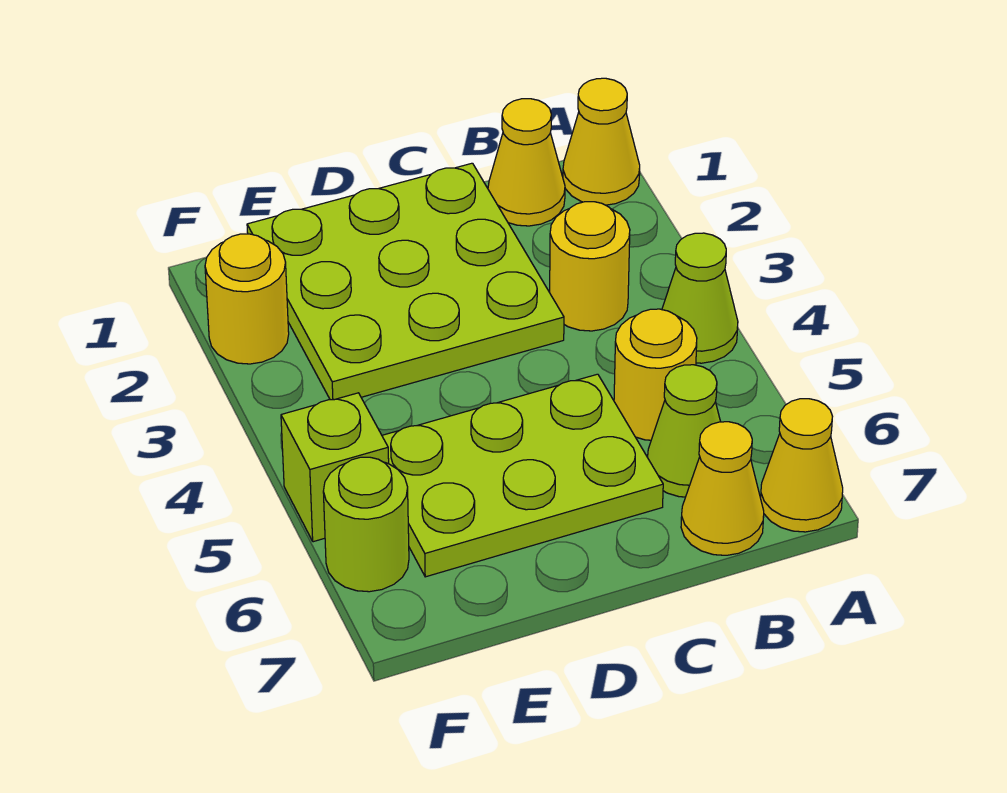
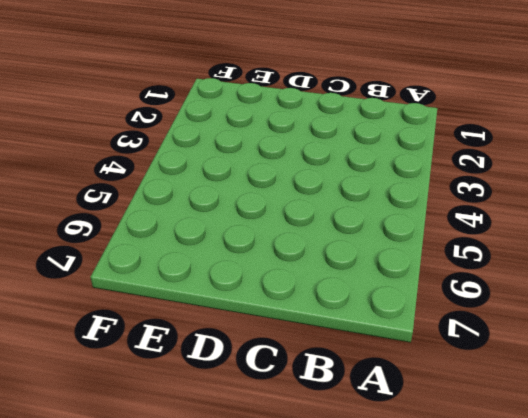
none -> yellow 1x1 cone [563,78,640,205]
none -> lime 1x1 cone [662,233,738,363]
none -> yellow 1x1 cone [761,399,843,532]

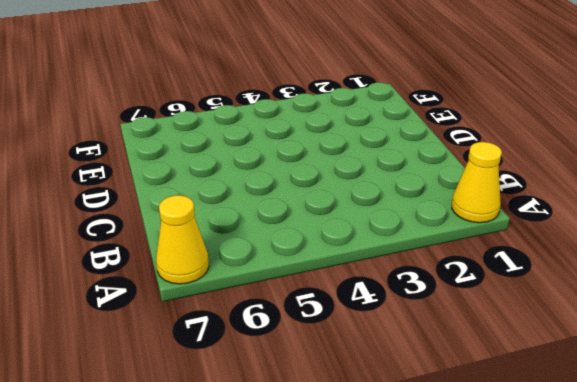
none -> lime 1x1 cone [662,233,738,363]
none -> yellow 1x1 cone [488,99,565,226]
none -> yellow 1x1 round brick [550,202,630,331]

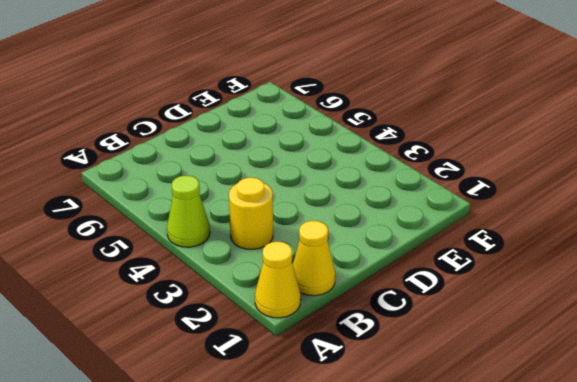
none -> yellow 1x1 cone [761,399,843,532]
none -> yellow 1x1 round brick [614,309,697,440]
none -> lime 1x1 cone [648,365,721,497]

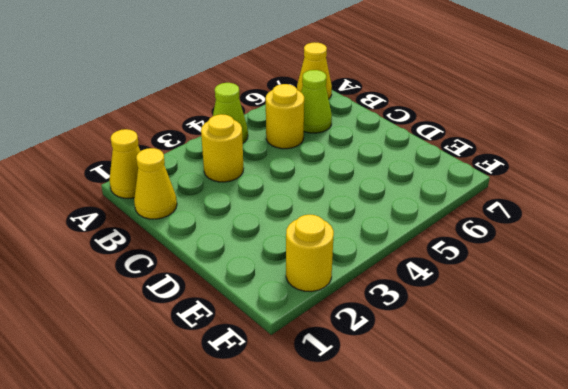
none -> yellow 1x1 cone [681,422,764,555]
none -> lime 3x3 plate [247,163,564,400]
none -> lime 2x3 plate [382,374,663,577]

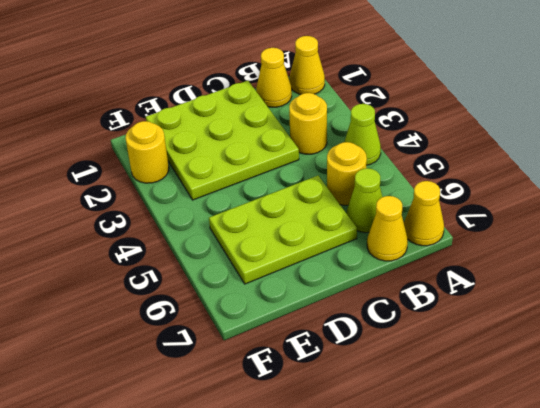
none -> lime 1x1 brick [281,393,389,542]
none -> lime 1x1 round brick [323,457,409,592]

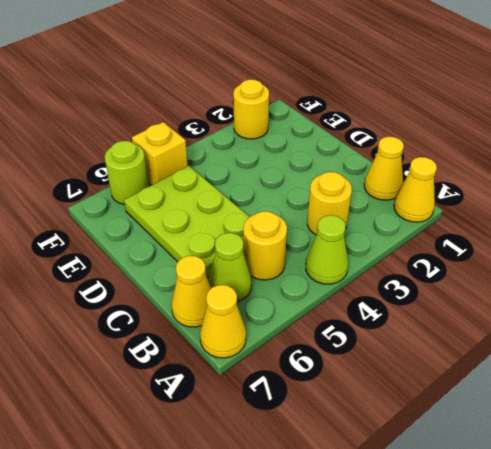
yellow 1x1 brick [132,122,188,185] -> lime 1x1 brick [281,393,389,542]
none -> lime 3x3 plate [247,163,564,400]

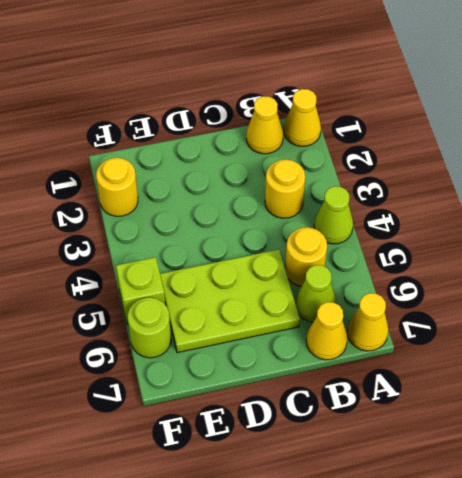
none -> lime 3x3 plate [247,163,564,400]

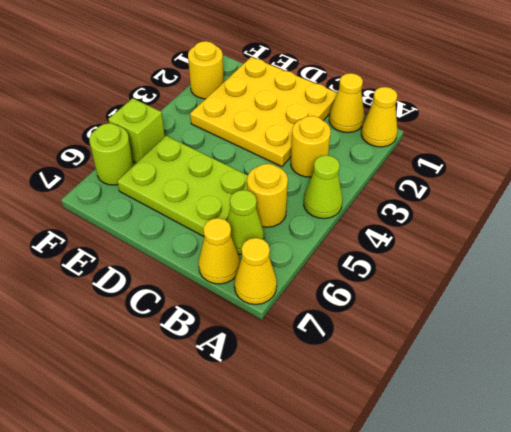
yellow 3x3 plate [190,57,337,167] -> lime 3x3 plate [247,163,564,400]

